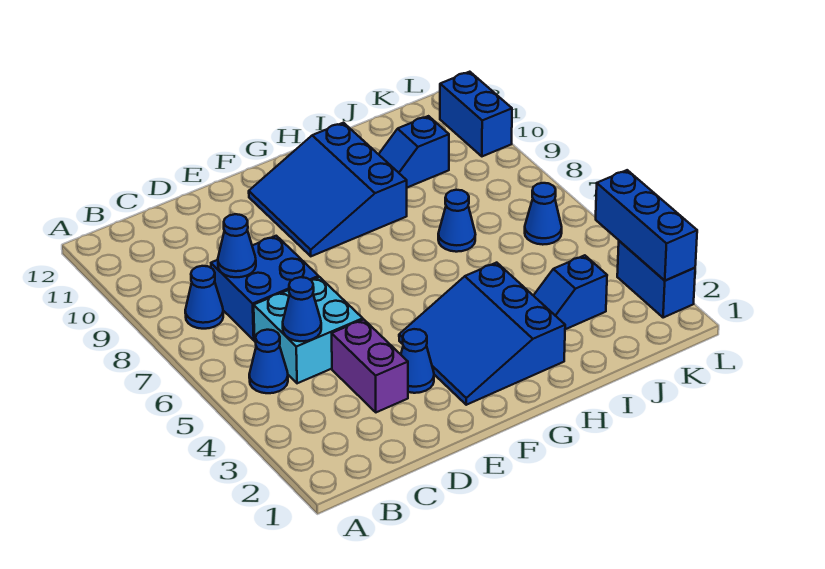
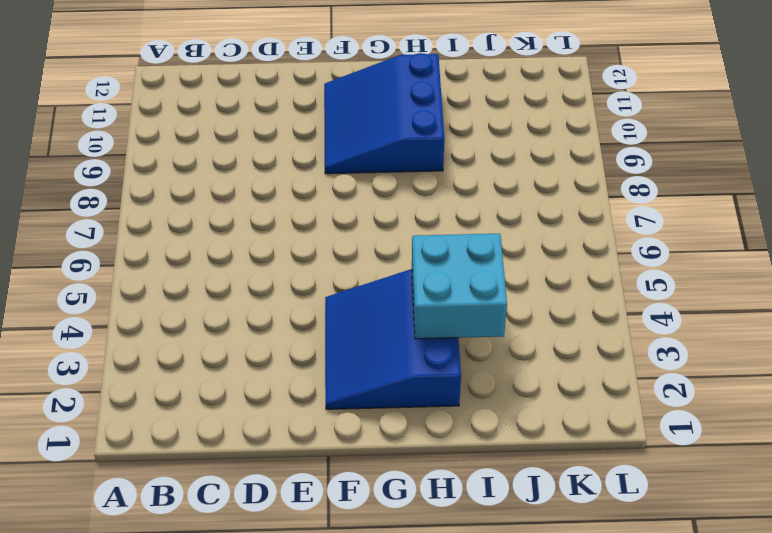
cyan 2x2 brick [412,234,507,339] -> cyan 2x2 brick moved to [254,277,363,383]
none -> blue 1x1 cone [249,330,288,393]
none -> blue 1x1 cone [185,266,223,329]
none -> blue 2x2 brick [211,236,319,340]

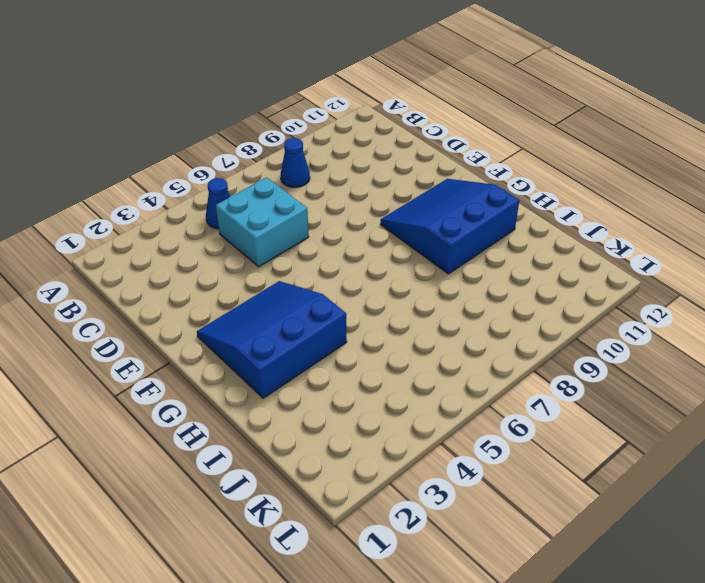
none -> blue 2x2 brick [211,236,319,340]
none -> purple 1x2 brick [332,319,408,412]
none -> blue 1x1 cone [401,329,434,393]

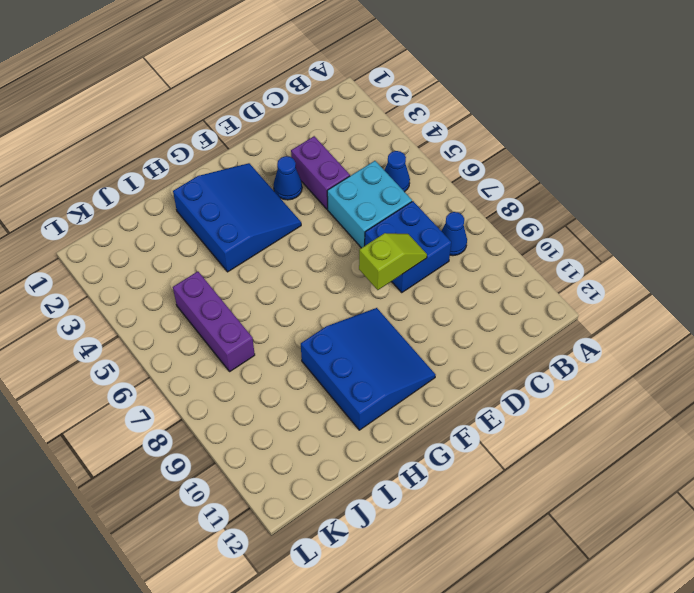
lime 1x2 slope [359,233,427,290] -> none
purple 1x3 brick [173,271,255,371] -> none
none -> blue 1x2 slope [533,255,607,329]
none -> blue 1x1 cone [438,190,475,252]
none -> blue 1x2 slope [379,116,449,188]

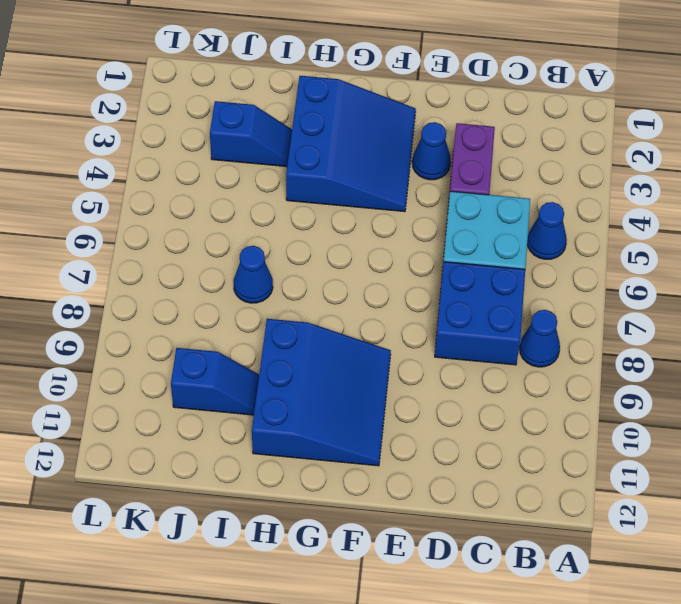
none -> blue 1x1 cone [525,183,562,245]
none -> blue 1x2 brick [617,241,695,318]
none -> blue 1x2 brick [440,72,512,156]

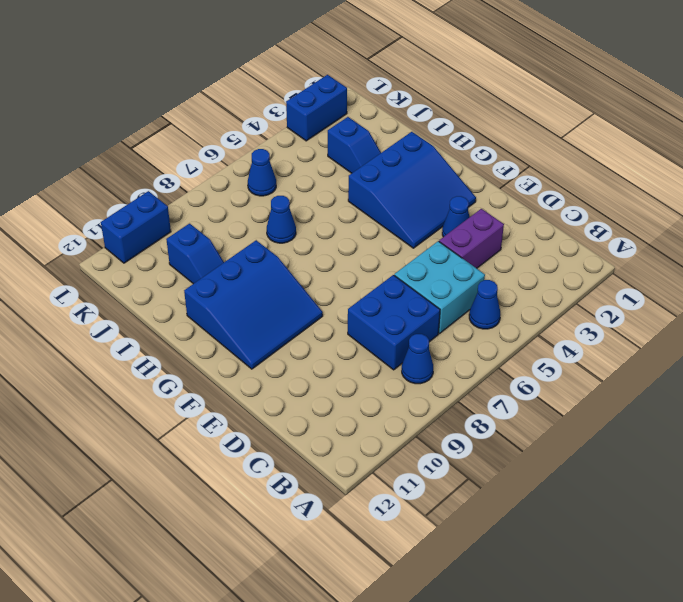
none -> blue 1x1 cone [283,277,321,341]
none -> blue 1x1 cone [218,214,256,277]
none -> blue 1x3 brick [596,170,697,281]

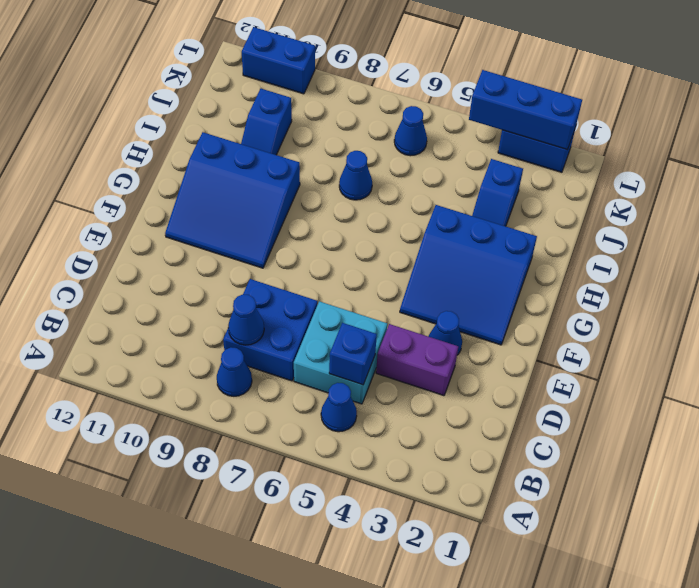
blue 1x1 brick [329,323,377,385] -> blue 1x1 cone [283,277,321,341]

